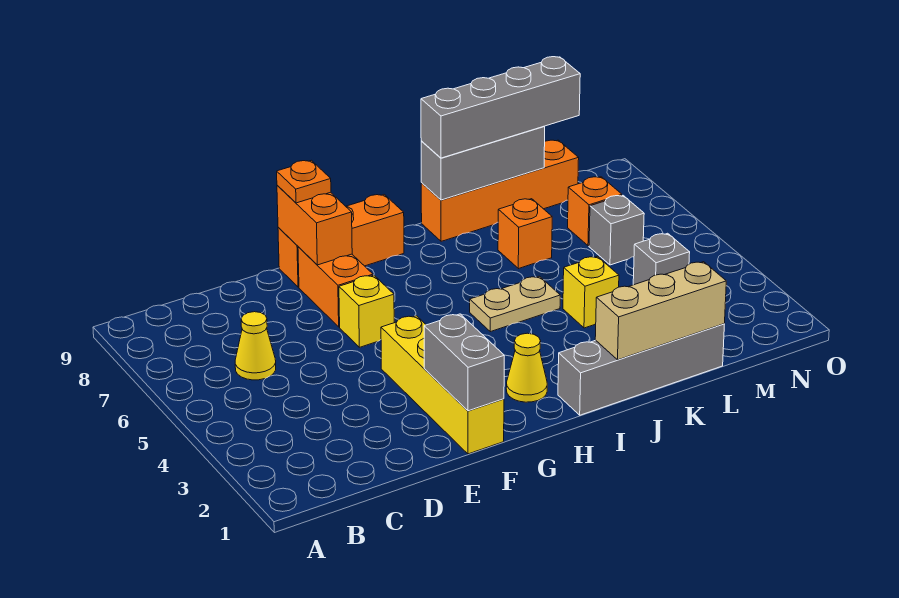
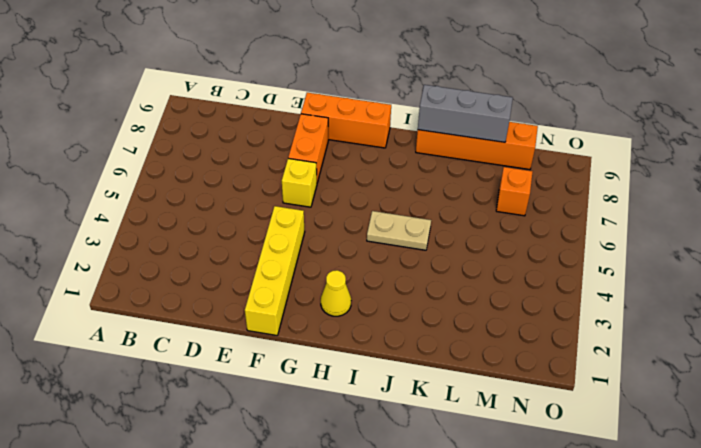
none -> yellow 1x1 cone [235,312,276,380]
none -> grey 1x4 brick [558,324,724,415]
none -> yellow 1x1 brick [563,256,619,328]

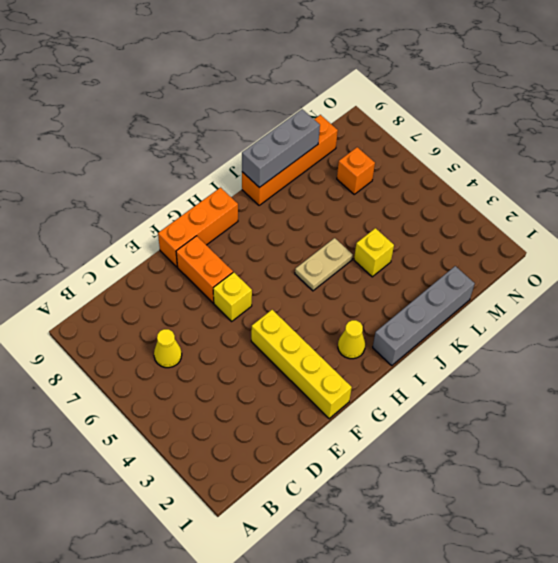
none -> orange 1x1 brick [498,199,552,269]
none -> grey 1x1 brick [633,233,690,285]
none -> grey 1x1 brick [589,195,644,265]

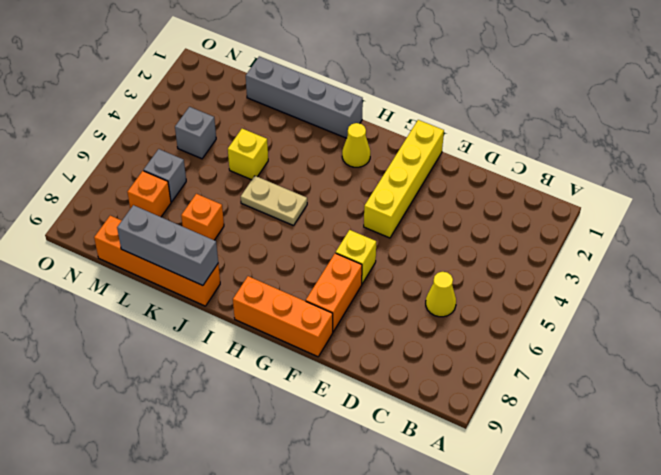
none -> grey 1x2 brick [424,314,504,411]
none -> orange 1x2 brick [277,186,352,265]
none -> tan 1x3 brick [595,262,726,360]

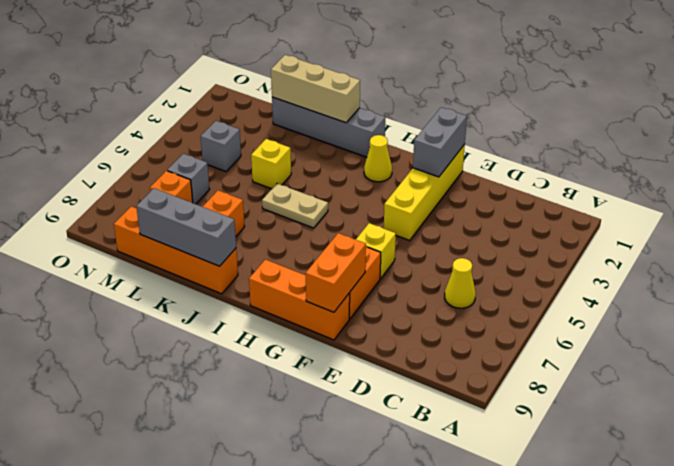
none -> orange 1x1 plate [277,160,331,203]
none -> grey 1x4 brick [421,57,580,158]

